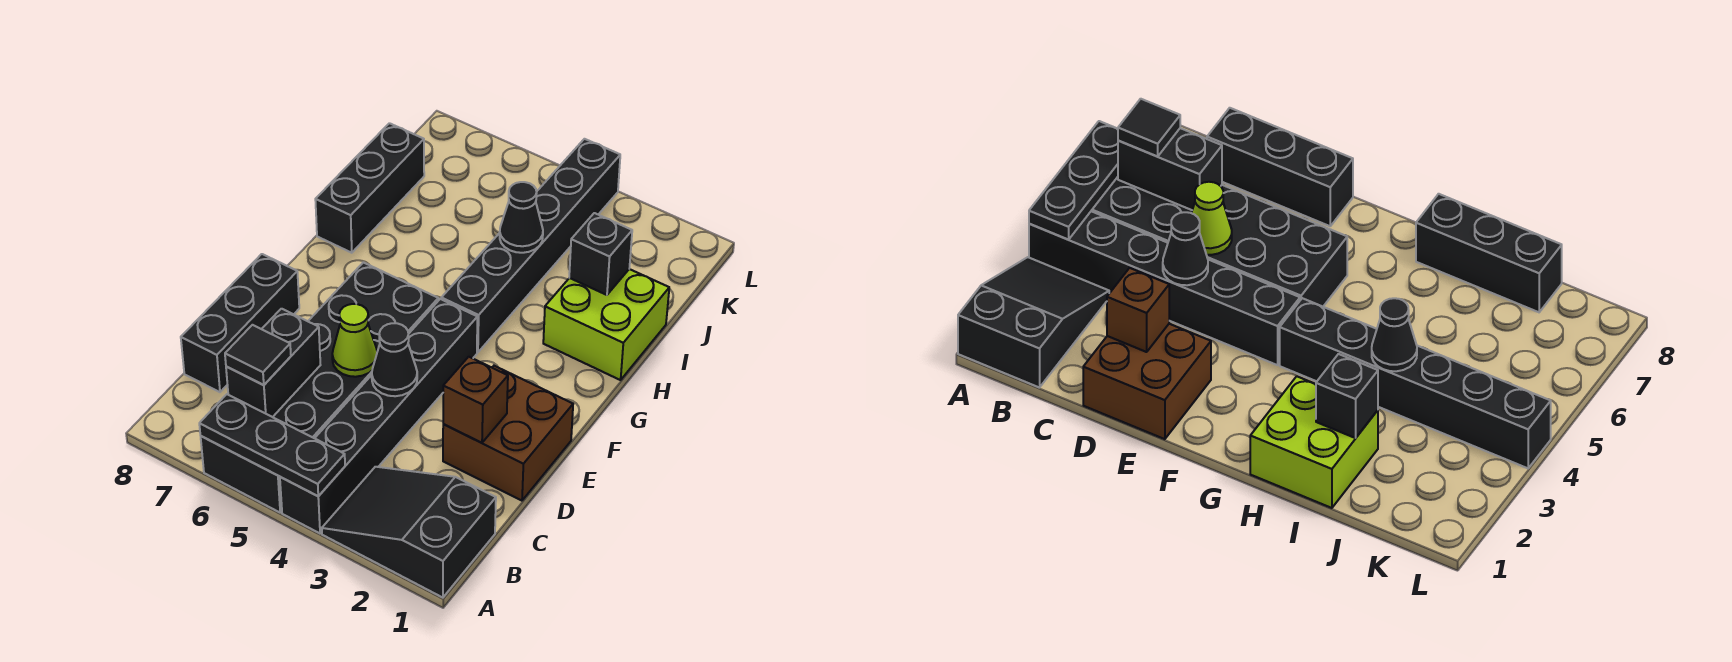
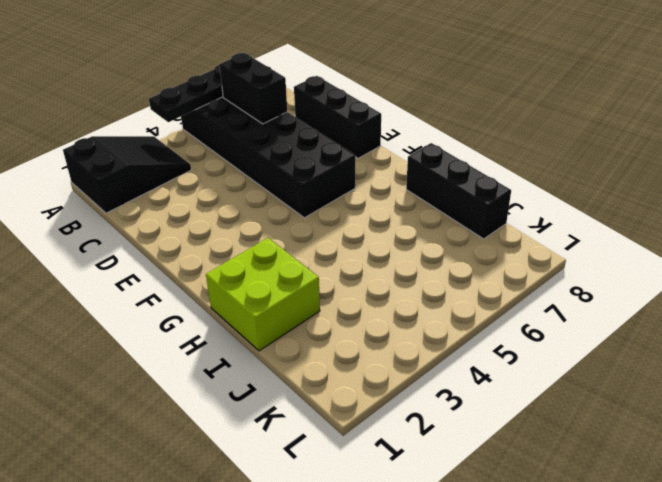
none -> black 1x6 brick [280,299,477,533]
none -> brown 2x2 brick [443,366,573,501]
none -> black 1x6 brick [441,139,620,352]

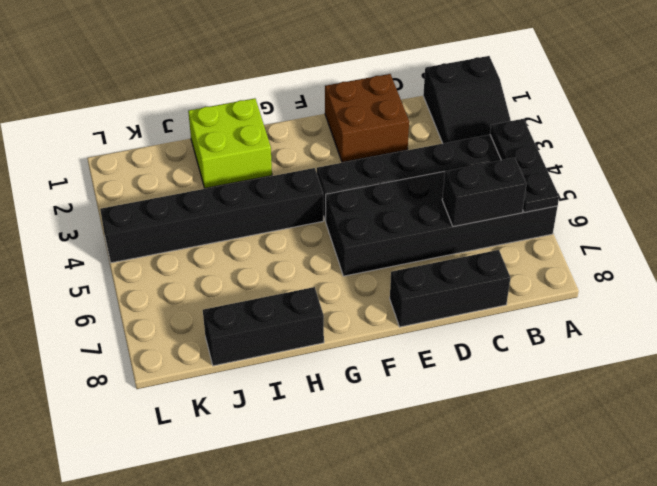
none -> brown 1x1 brick [443,357,508,443]
none -> black 1x1 cone [372,323,417,396]
none -> lime 1x1 cone [332,304,377,377]

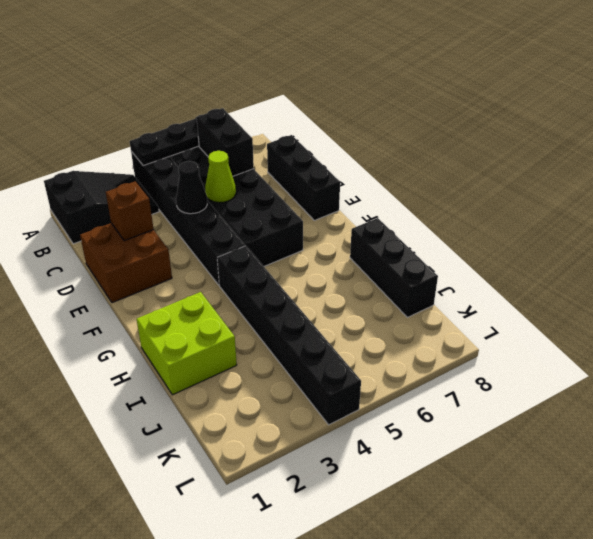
none -> black 1x1 brick [569,213,632,295]
none -> black 1x1 cone [500,182,543,253]
none -> black 1x1 tile [225,325,291,385]

